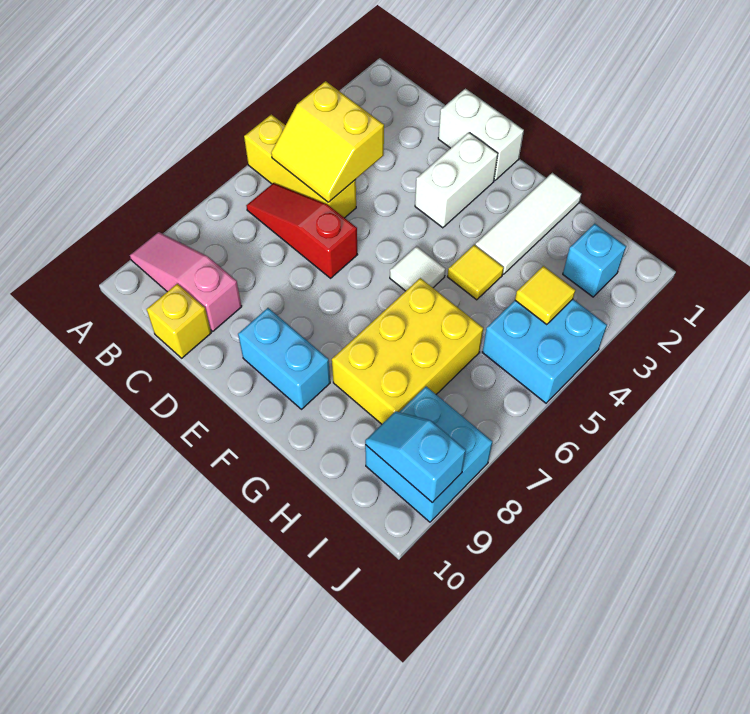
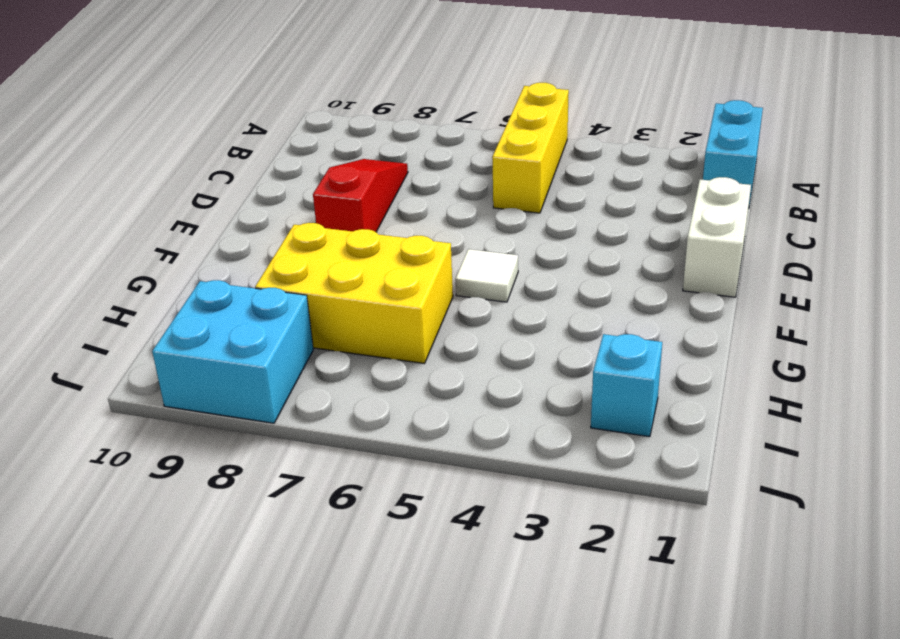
cyan 1x2 brick [703,100,763,208] -> cyan 1x2 brick moved to [238,308,330,409]
red 1x3 slope [313,159,408,232] -> red 1x3 slope moved to [246,183,358,278]
none -> pink 1x3 slope [130,232,242,331]
none -> yellow 1x1 brick [147,284,211,358]
none -> white 1x2 brick [415,133,498,228]

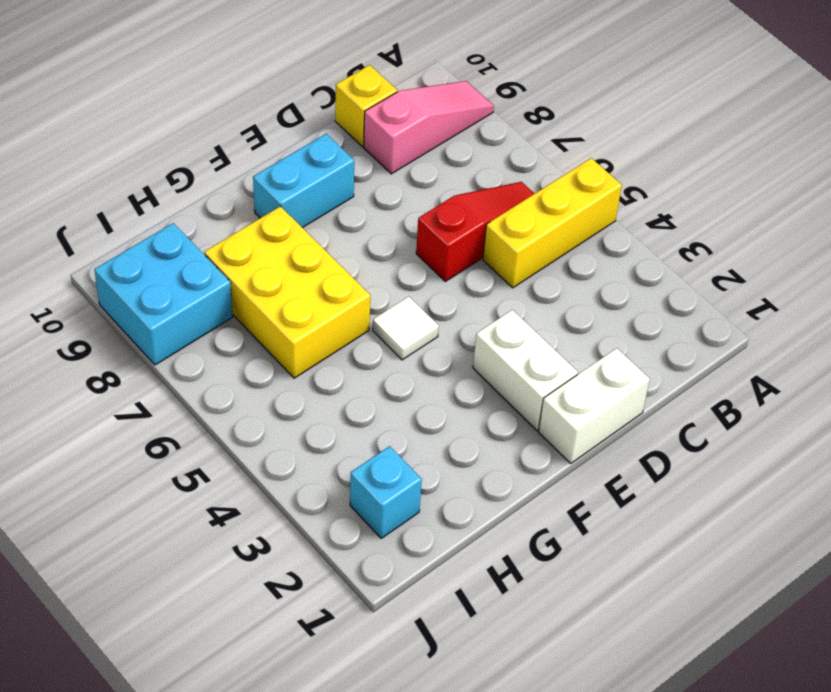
none -> white 1x3 tile [475,173,581,274]
none -> yellow 1x1 tile [448,245,504,300]
none -> cyan 2x2 brick [482,299,607,403]

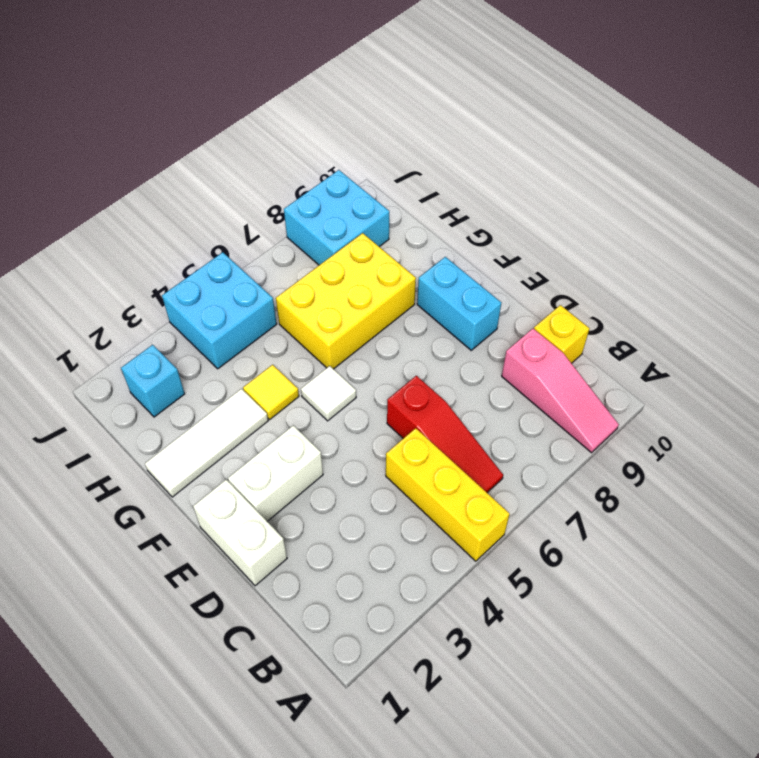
none -> yellow 2x2 slope [271,81,384,202]
none -> yellow 1x1 tile [515,266,575,325]
none -> cyan 1x2 slope [365,411,466,503]

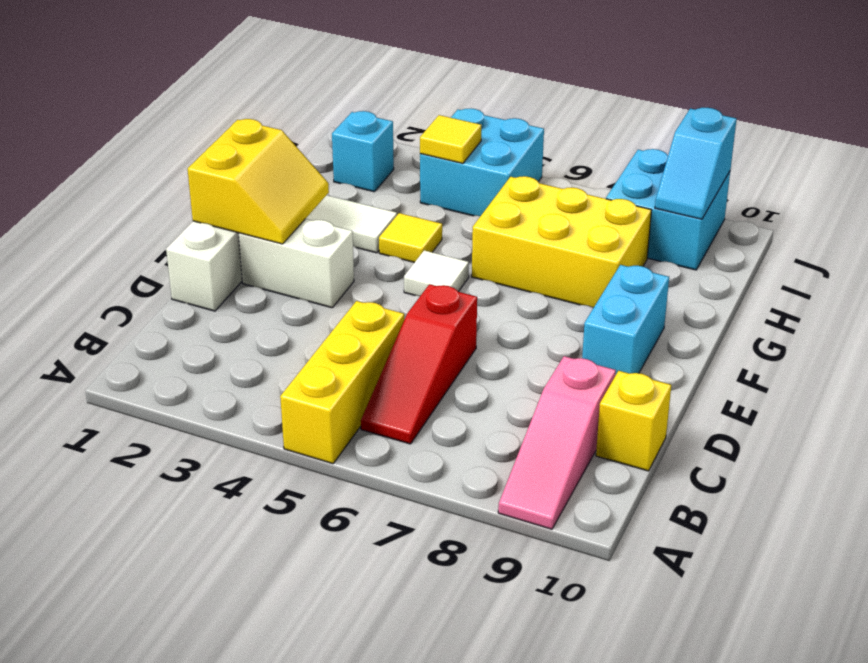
yellow 2x2 slope [188,119,329,244] -> yellow 2x2 slope moved to [271,81,384,202]

